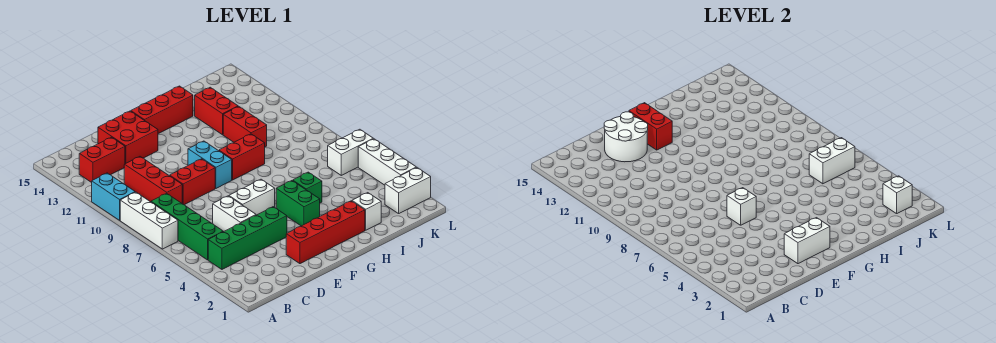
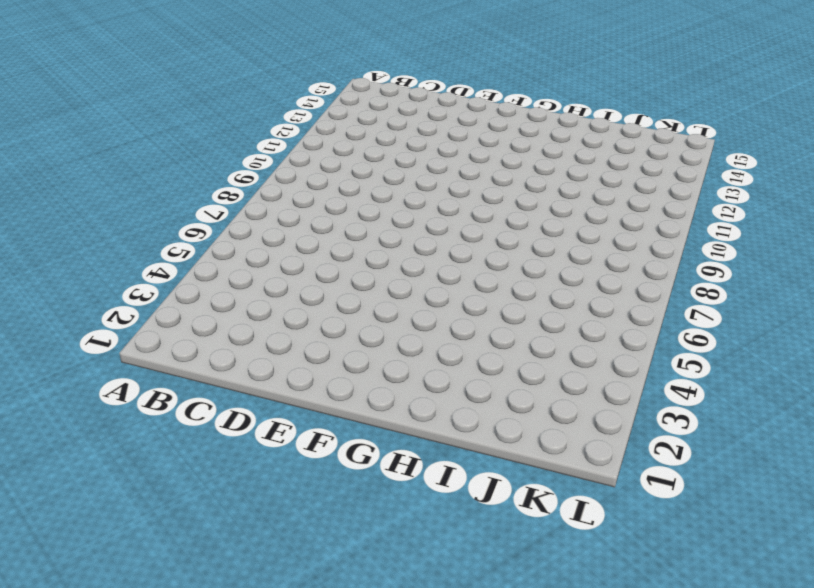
none -> white 1x3 brick [120,192,178,249]
none -> cyan 1x2 brick [92,173,135,220]
none -> green 1x4 brick [208,207,287,269]

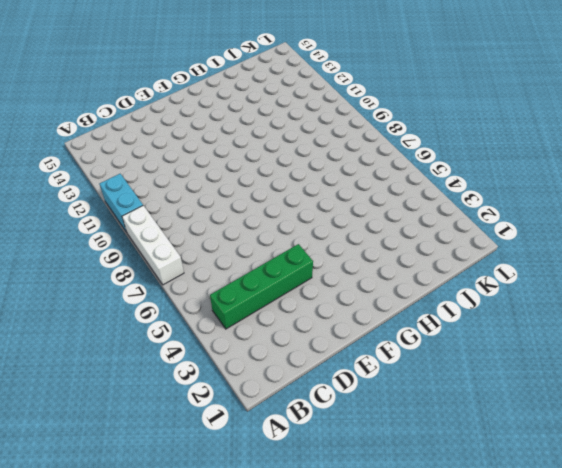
none -> green 1x4 brick [151,193,223,260]
none -> red 1x2 brick [79,137,125,183]
none -> red 1x3 brick [124,157,182,203]

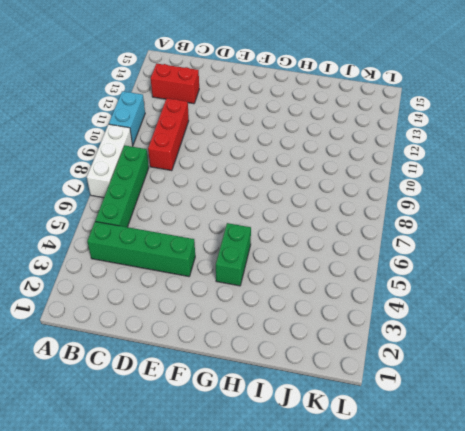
none -> white 1x2 brick [213,196,256,232]
none -> red 1x2 brick [170,159,215,205]
none -> red 2x2 brick [98,111,158,164]

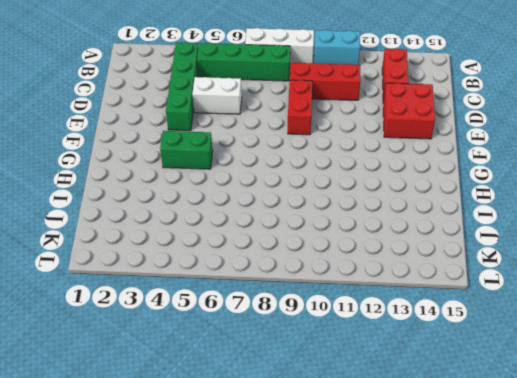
none -> red 1x4 brick [286,201,365,264]
none -> white 1x2 brick [229,179,275,215]
none -> cyan 1x2 brick [188,141,232,188]

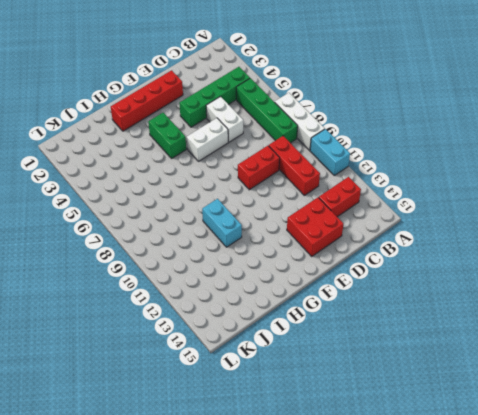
cyan 1x2 brick [202,199,242,247] -> cyan 1x2 brick moved to [188,141,232,188]
none -> red 1x3 brick [131,86,193,134]
none -> red 1x2 brick [219,134,265,180]
none -> green 1x1 brick [293,172,322,203]

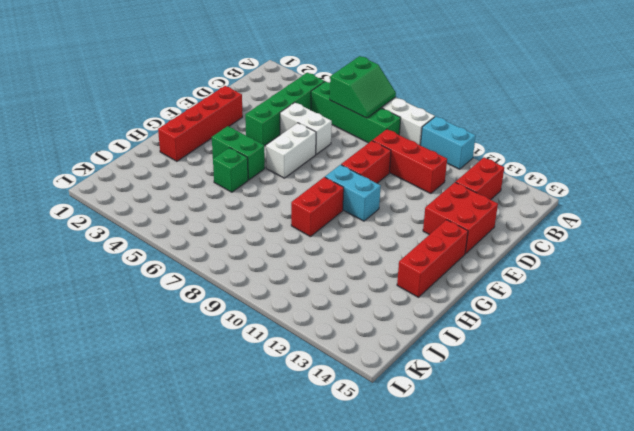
green 2x2 slope [330,56,396,118] -> none
none -> white 1x1 brick [352,193,381,230]
none -> red 1x2 brick [223,106,267,147]
none -> red 1x2 brick [195,87,238,135]

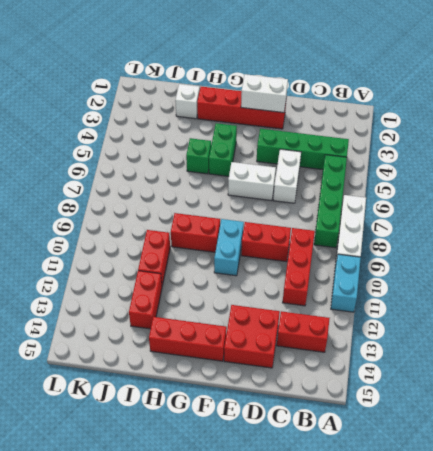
none -> white 1x2 brick [385,168,431,214]
none -> white 1x2 brick [328,129,373,175]
none -> white 1x3 brick [358,139,416,185]

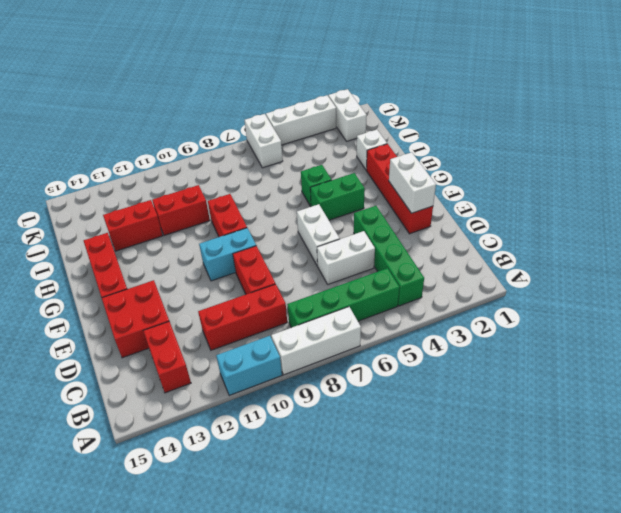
none -> white 2x2 round brick [604,112,648,162]
none -> white 1x1 brick [727,188,756,225]
none -> red 1x2 brick [629,103,672,150]

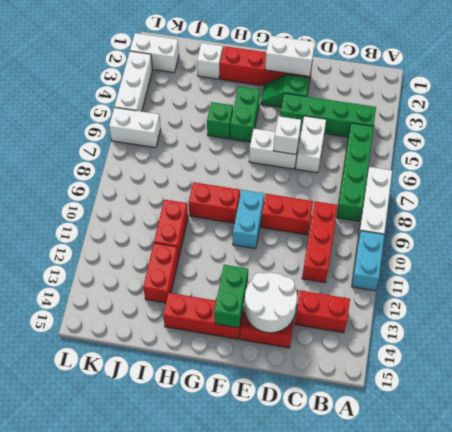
green 1x2 slope [261,74,309,108] -> none
green 1x2 brick [214,265,248,328] -> red 1x2 brick [629,103,672,150]
none -> white 1x2 brick [809,138,855,184]
none -> white 1x1 brick [883,176,912,214]

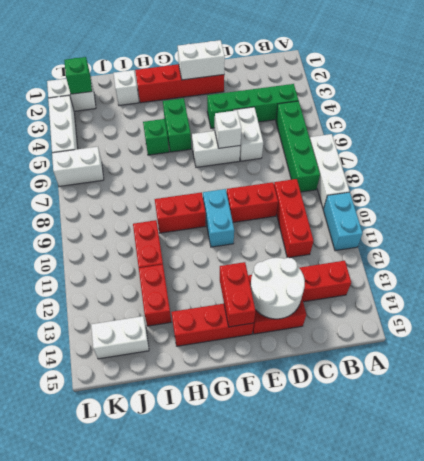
white 1x2 brick [91,316,149,359] -> white 1x2 brick moved to [809,138,855,184]
green 1x1 brick [64,57,92,94] -> white 1x1 brick [883,176,912,214]

